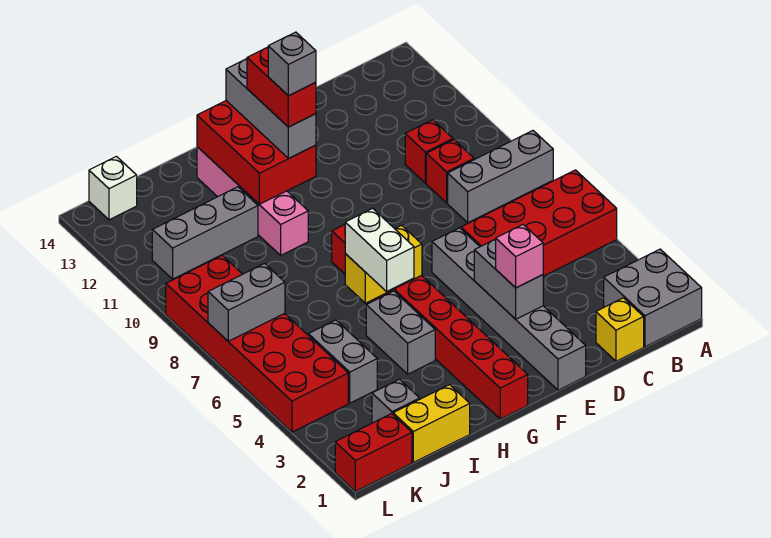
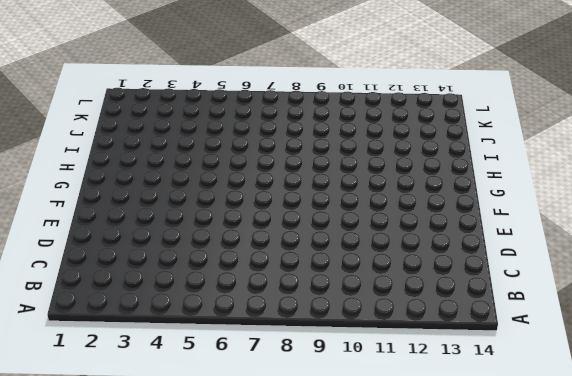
none -> grey 2x2 brick [604,249,702,347]
none -> red 2x4 brick [461,170,617,276]
none -> grey 1x3 brick [448,131,553,223]

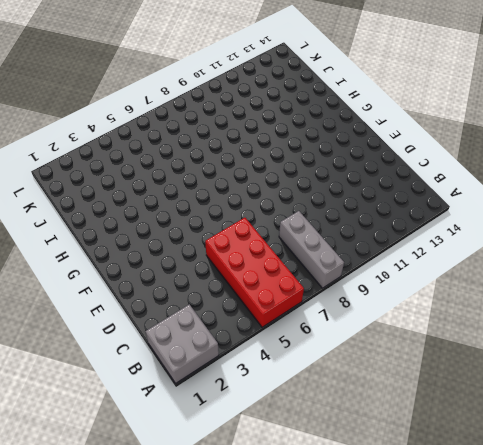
none -> yellow 1x1 brick [596,298,644,361]
none -> red 1x1 brick [426,140,474,203]
none -> red 1x1 brick [405,120,453,183]

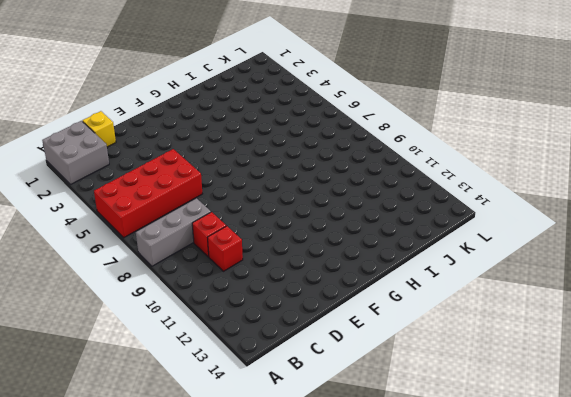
none -> grey 1x6 brick [432,228,586,390]
none -> red 1x8 brick [332,225,528,419]
none -> grey 1x2 brick [366,291,435,374]

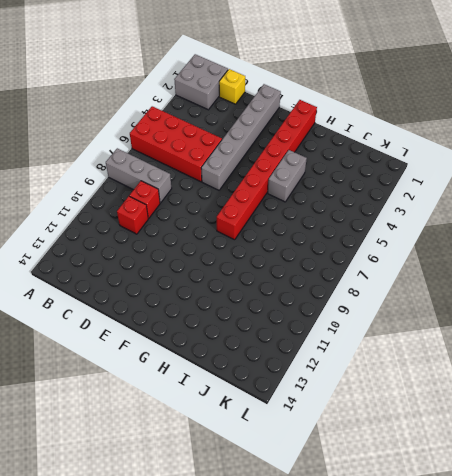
none -> pink 1x4 brick [197,147,308,255]
none -> yellow 1x2 brick [393,385,470,462]
none -> grey 1x3 brick [152,187,258,279]

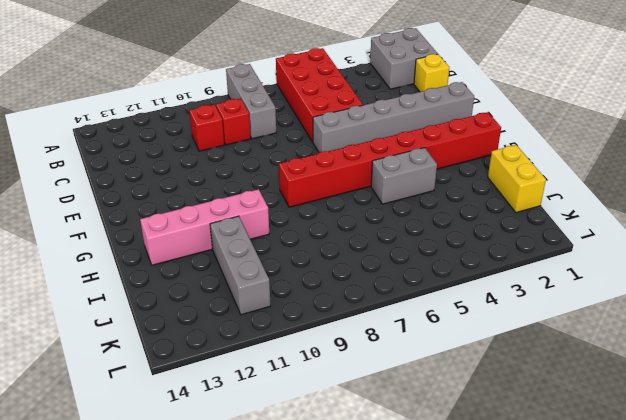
none -> grey 1x1 brick [372,379,420,423]
none -> grey 1x2 brick [308,320,377,403]
none -> red 1x2 brick [335,414,412,491]

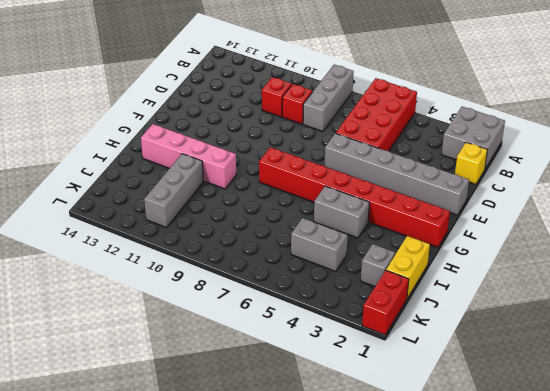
none -> red 2x6 brick [166,255,348,432]
none -> white 1x1 brick [89,156,137,220]
none -> grey 1x2 brick [474,239,543,319]

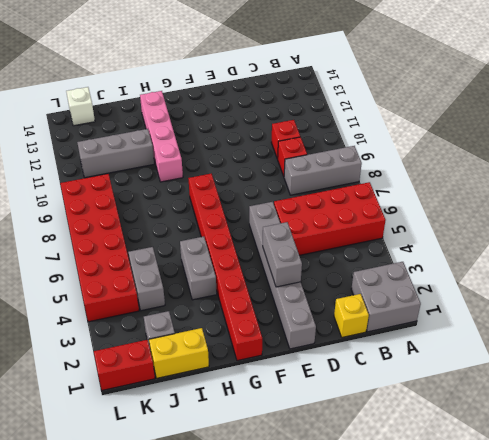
none -> yellow 1x2 brick [345,225,422,303]
none -> red 2x3 brick [197,101,316,204]
none -> grey 1x2 brick [208,263,285,341]

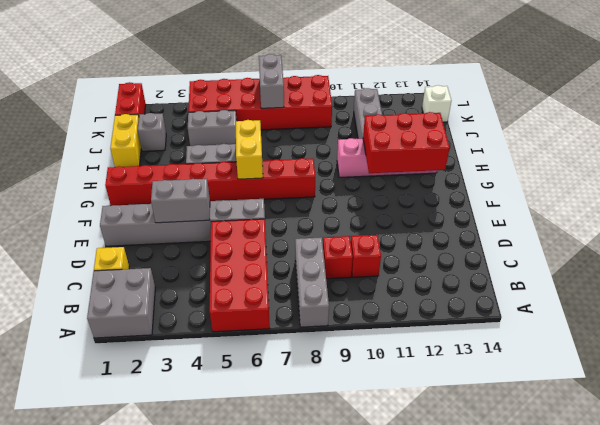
none -> pink 1x1 brick [496,225,543,288]
none -> grey 1x3 brick [226,59,316,158]
none -> white 1x2 brick [345,208,414,291]

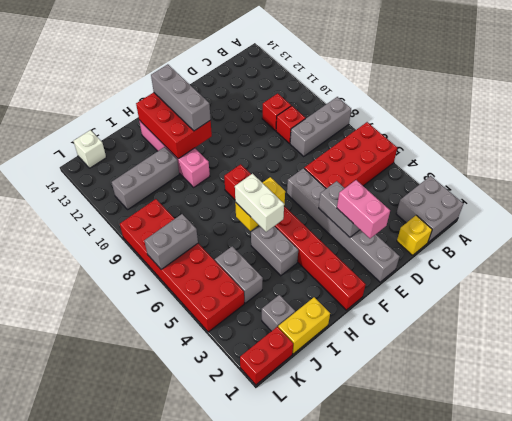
pink 1x2 brick [337,180,390,238] -> pink 1x1 brick [496,225,543,288]
none -> red 1x2 brick [247,47,316,127]
none -> grey 1x1 brick [268,32,316,96]

